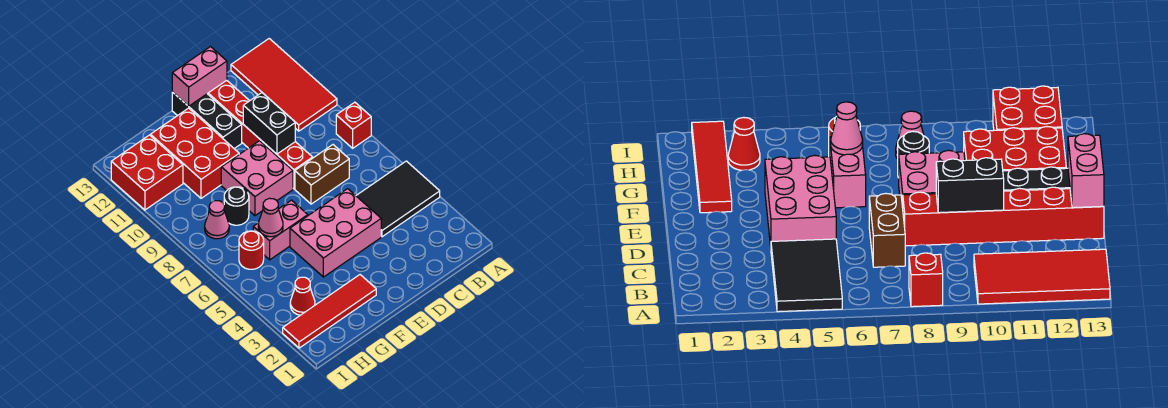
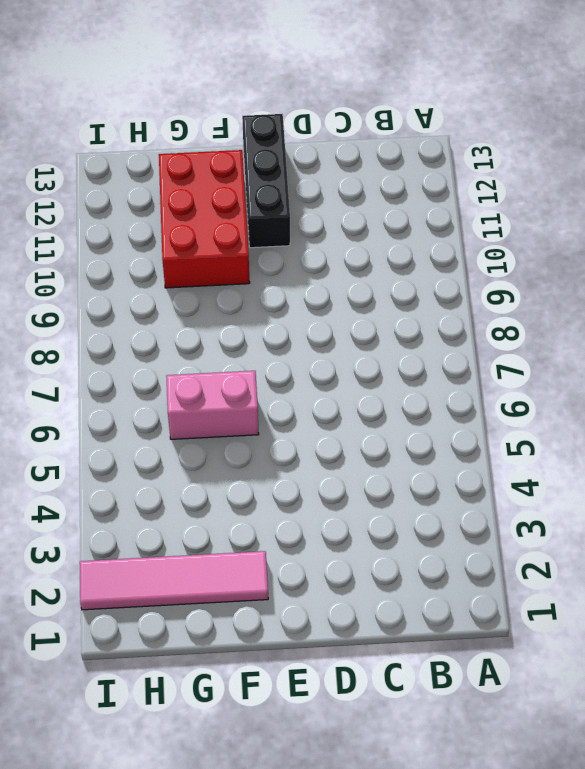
pink 1x4 tile [80,551,268,610] -> red 1x4 tile [283,275,376,348]
none -> black 2x3 tile [356,161,440,237]
none -> red 1x1 brick [336,102,371,148]
none -> red 2x4 tile [231,39,337,131]

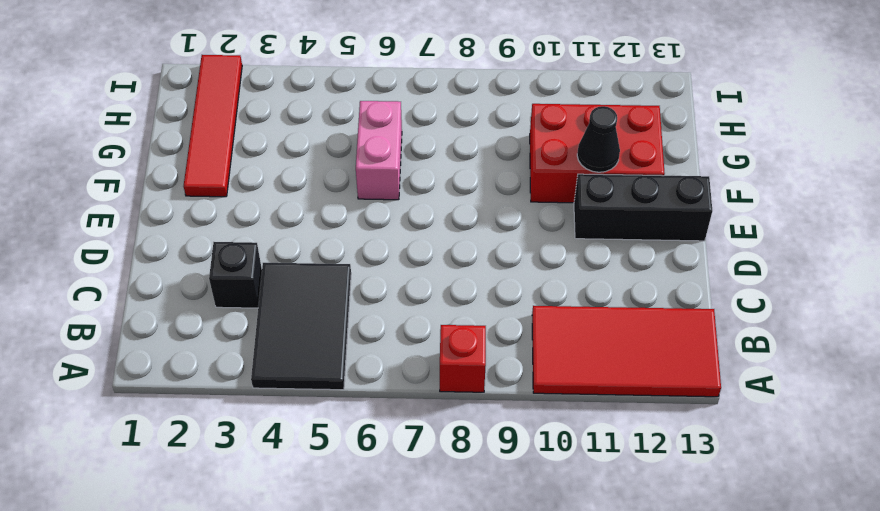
black 1x1 brick [209,242,262,308] -> none
black 1x1 cone [577,106,620,172] -> none
none -> brown 1x2 brick [295,145,349,204]
none -> pink 2x3 brick [290,189,381,277]
none -> red 1x6 brick [208,80,313,189]

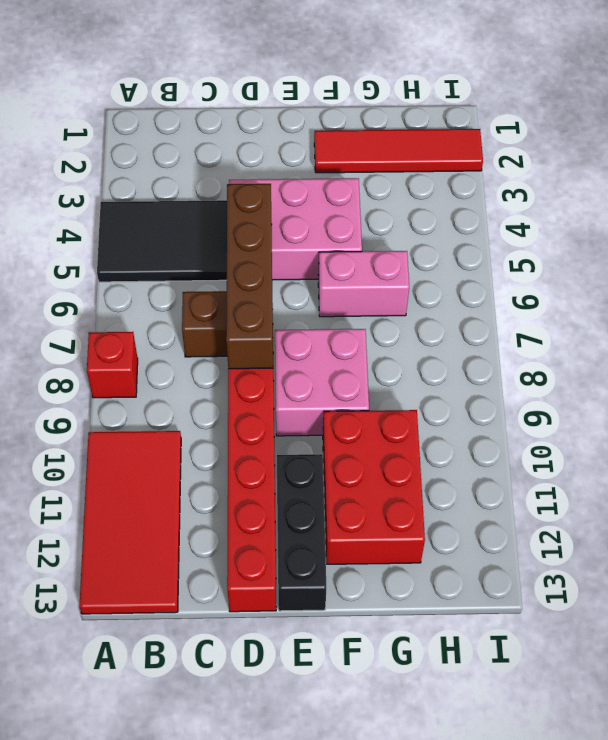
brown 1x4 brick [226,184,273,369] -> none
none -> black 1x1 round brick [224,187,249,225]
none -> red 1x1 cone [290,277,315,315]
none -> red 1x1 round brick [239,231,264,269]

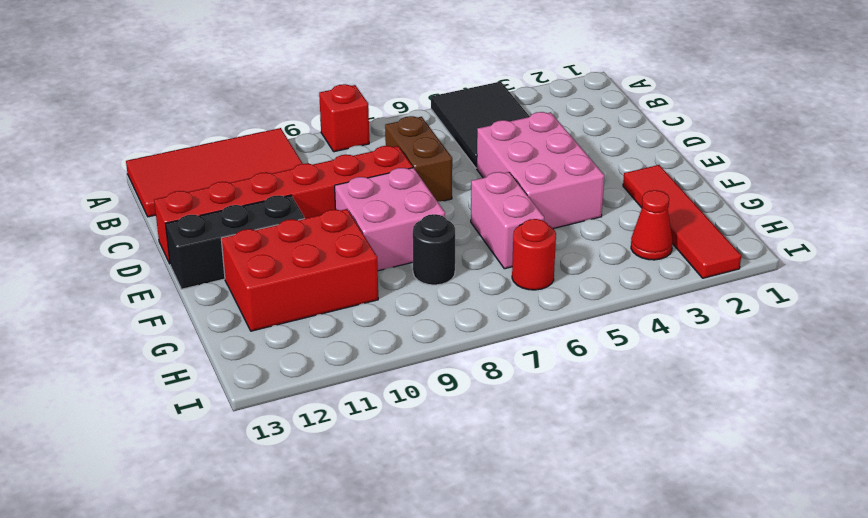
none -> pink 1x1 cone [205,201,229,239]
none -> red 2x2 brick [111,135,183,210]
none -> black 1x2 brick [243,93,295,154]

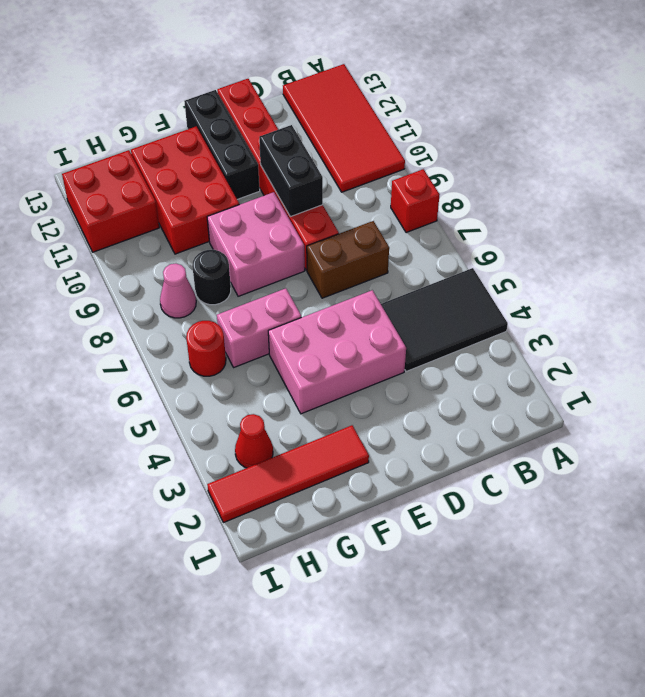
none -> pink 1x2 brick [172,47,227,106]
none -> pink 1x1 cone [258,198,283,237]

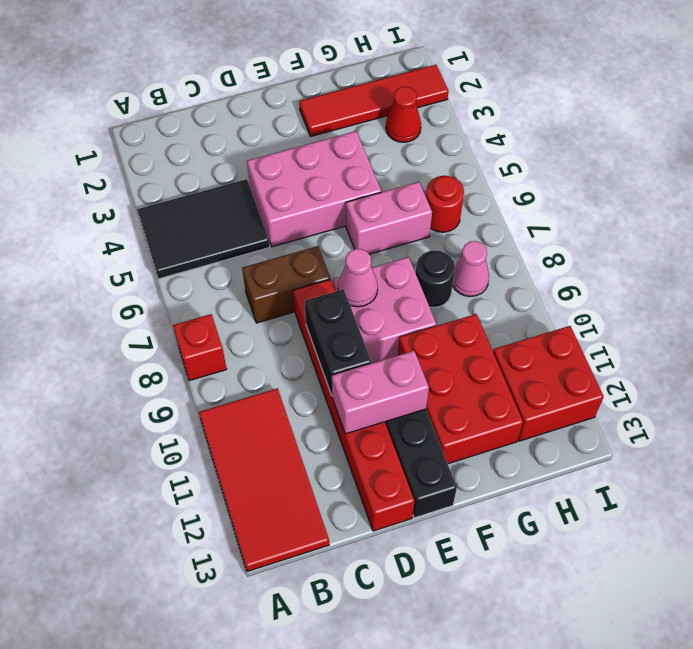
pink 1x2 brick [332,351,429,434] -> pink 1x2 brick moved to [172,47,227,106]
pink 1x1 cone [338,249,378,307] -> pink 1x1 cone moved to [258,198,283,237]

